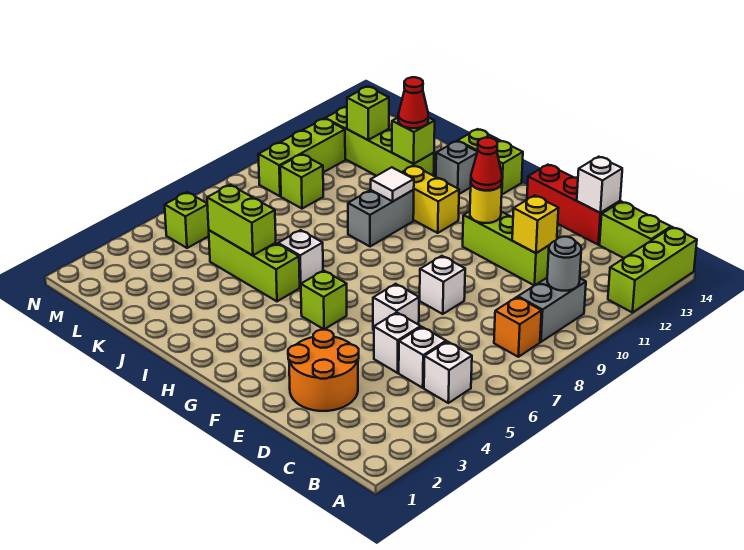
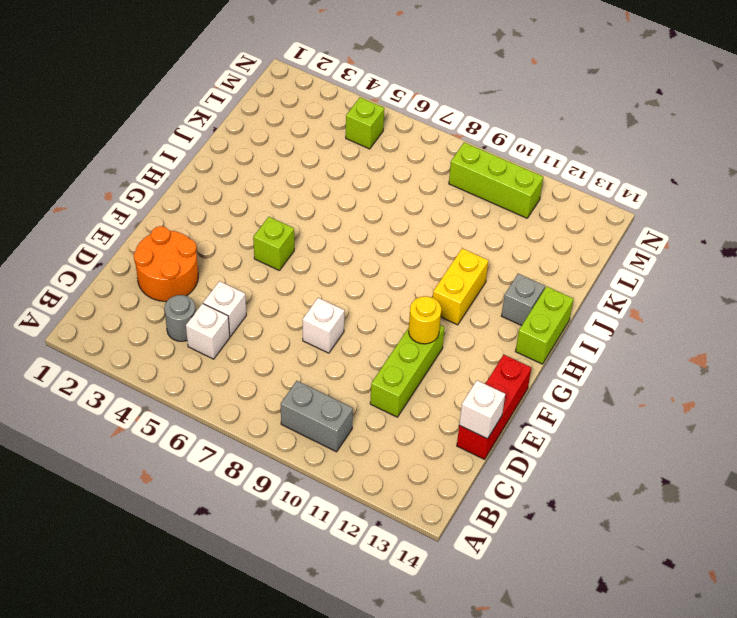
grey 1x1 round brick [164,295,196,341] -> grey 1x1 round brick moved to [547,237,581,291]
none -> lime 1x3 brick [608,227,697,312]
none -> white 1x1 brick [424,341,472,403]
none -> orange 1x1 brick [494,297,541,357]
none -> lime 1x2 brick [600,202,671,258]

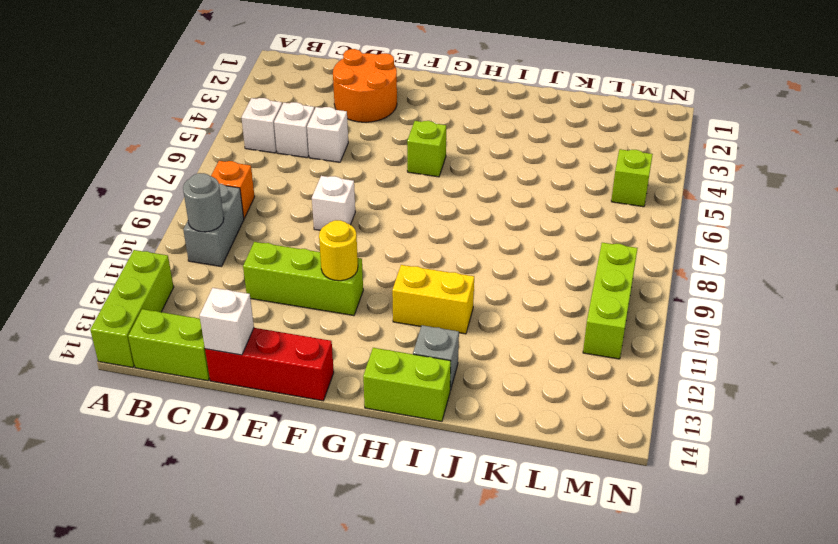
none -> white 1x1 brick [373,284,419,330]
none -> lime 1x3 brick [209,230,300,301]
none -> white 1x1 brick [278,230,323,287]
none -> grey 1x2 brick [348,190,414,247]

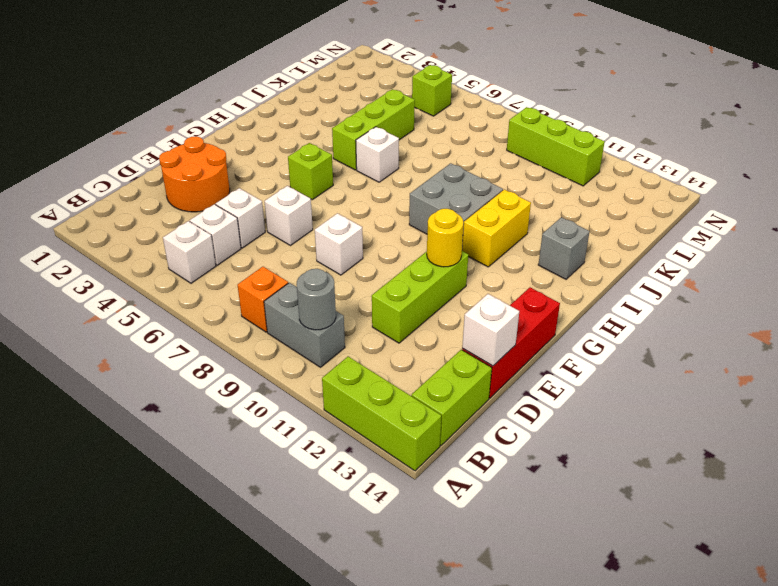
grey 2x2 brick [409,163,503,246] -> grey 1x2 brick [348,190,414,247]
none -> lime 1x2 brick [458,129,523,194]
none -> lime 1x4 brick [325,107,434,176]
none -> lime 1x1 brick [280,154,323,209]
none -> yellow 1x1 brick [512,195,558,253]

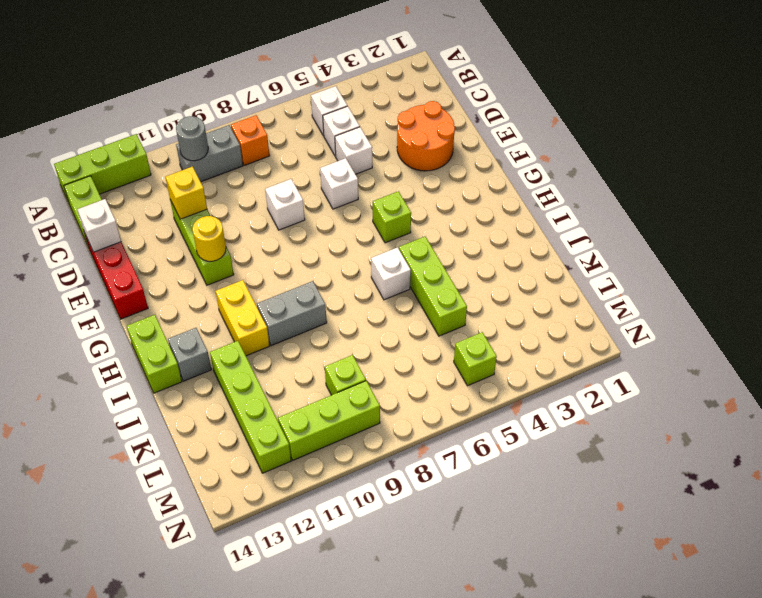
none -> white 1x1 tile [371,167,414,201]
none -> lime 1x2 brick [207,185,276,255]
none -> lime 1x1 brick [392,117,435,164]
none -> lime 1x1 brick [347,87,389,140]

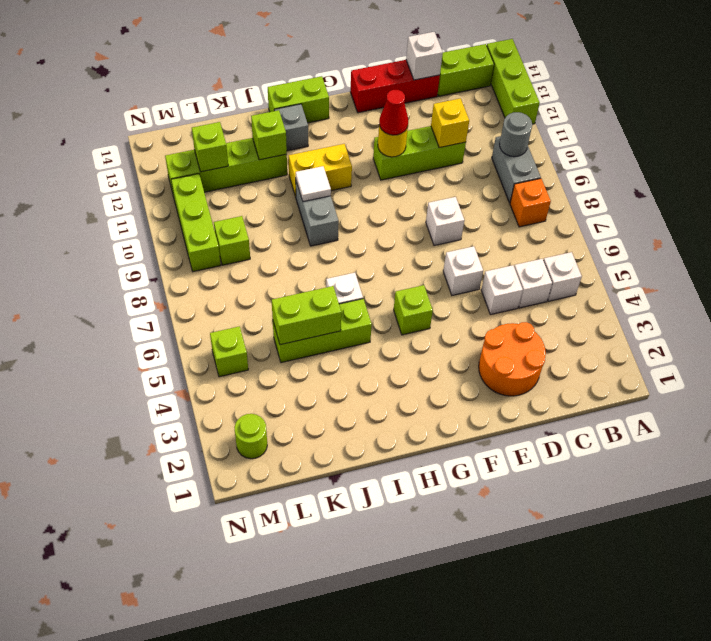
lime 1x1 round brick [234,414,267,459] -> none
none -> red 1x1 cone [398,77,428,128]

